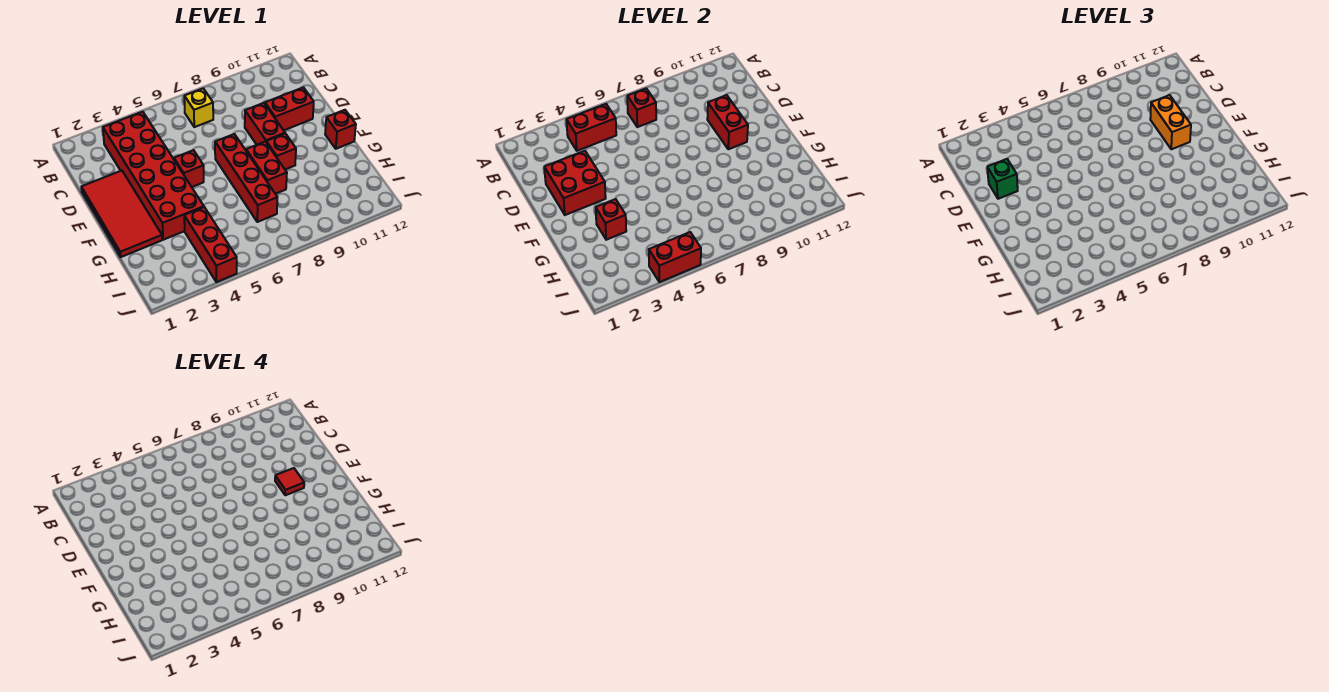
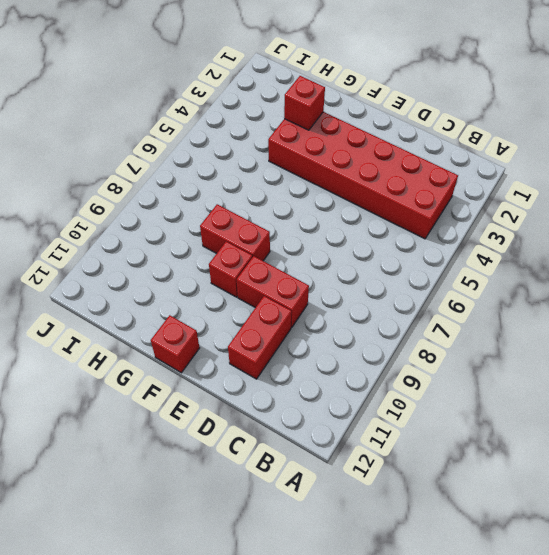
none -> yellow 1x1 brick [184,88,213,127]
none -> red 2x4 tile [81,171,162,257]
none -> red 1x1 brick [174,150,204,187]

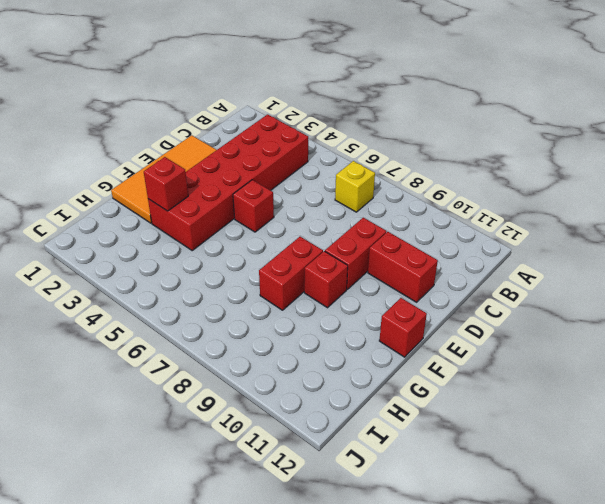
orange 2x4 tile [111,135,216,223] -> red 2x4 tile [81,171,162,257]
none -> red 1x4 brick [215,134,277,222]
none -> red 1x3 brick [184,207,237,282]
none -> red 1x2 brick [566,104,616,151]

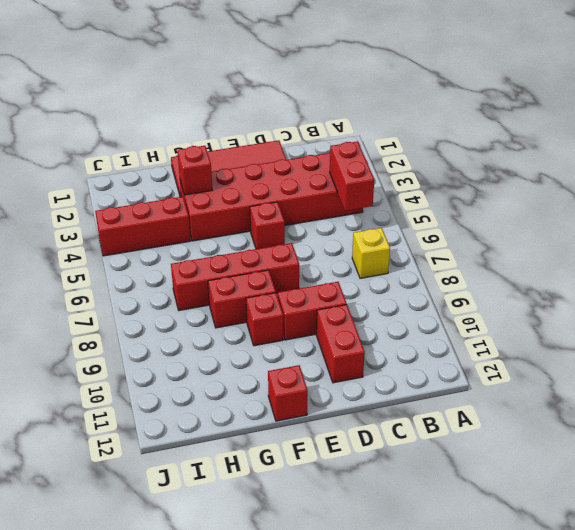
none -> red 1x1 brick [627,88,656,127]
none -> red 2x2 brick [544,151,606,215]
none -> red 1x2 brick [707,95,748,149]

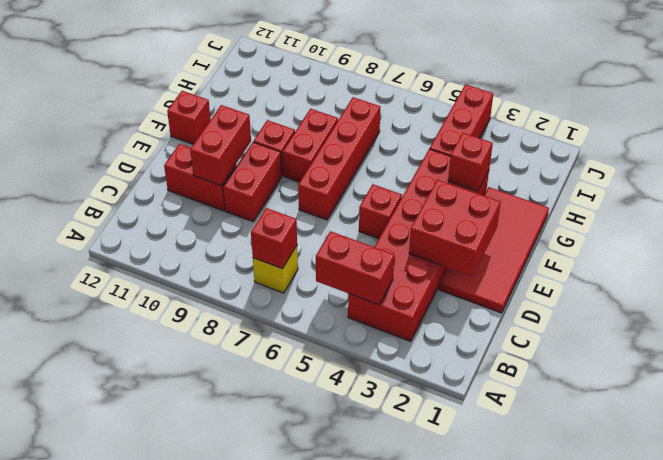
none -> red 1x2 brick [649,232,701,282]
none -> green 1x1 brick [987,159,1018,199]
none -> orange 1x2 brick [1150,95,1191,149]

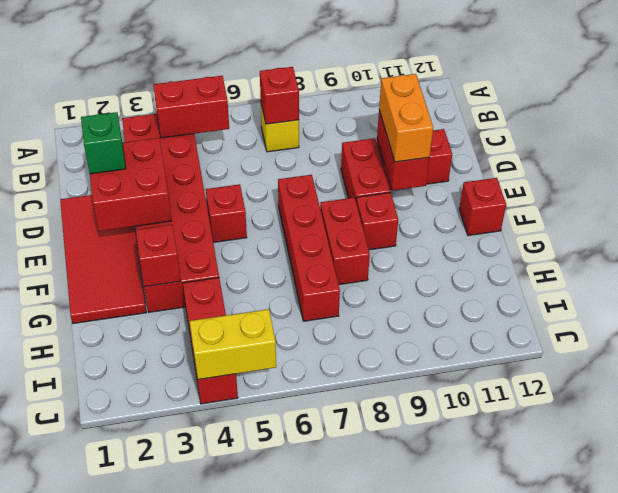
yellow 1x2 brick [190,309,276,380] -> red 1x2 brick [649,232,701,282]
none -> red 1x1 tile [275,468,304,495]

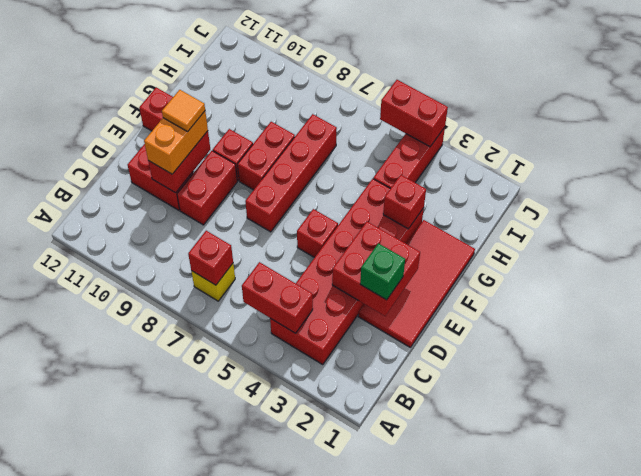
orange 1x1 tile [162,90,205,132] -> red 1x1 tile [275,468,304,495]

